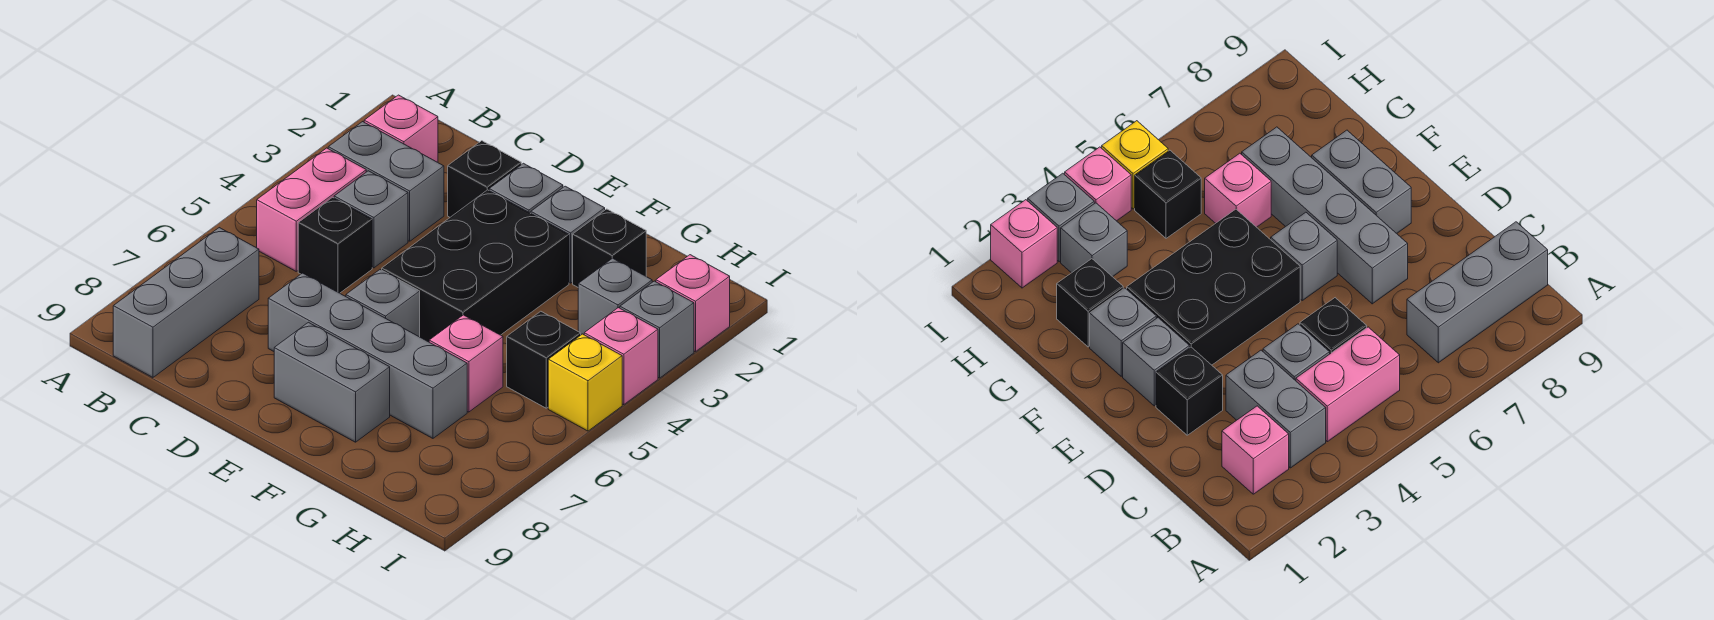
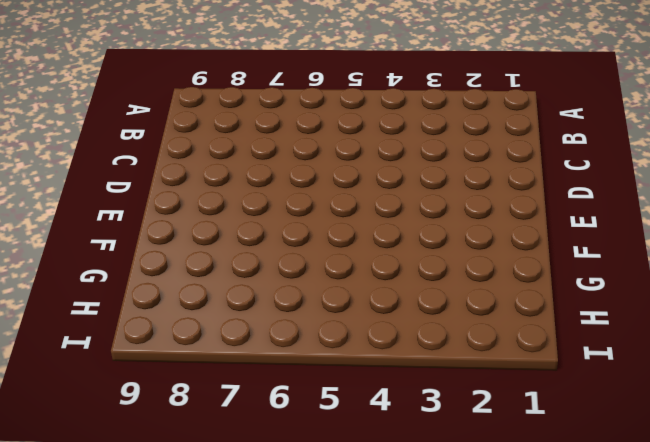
none -> pink 1x1 brick [364,95,438,162]
none -> grey 1x2 brick [328,122,444,241]
none -> pink 1x2 brick [257,148,366,271]

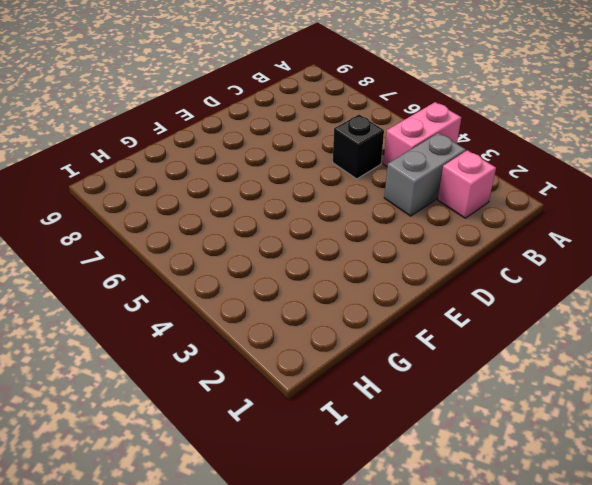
pink 1x2 brick [384,102,461,167] -> pink 1x2 brick turned to [257,148,366,271]
none -> grey 1x3 brick [113,228,259,377]
none -> grey 1x1 brick [334,171,408,268]
none -> black 1x1 brick [448,141,521,217]

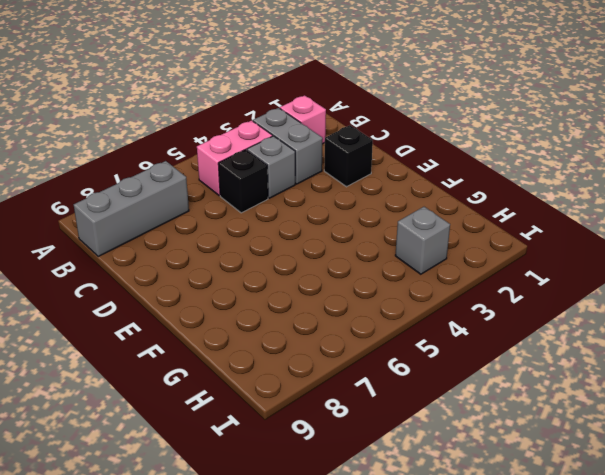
none -> grey 1x4 brick [268,273,467,438]
none -> grey 1x1 brick [489,163,563,213]
none -> black 2x3 brick [382,190,569,342]

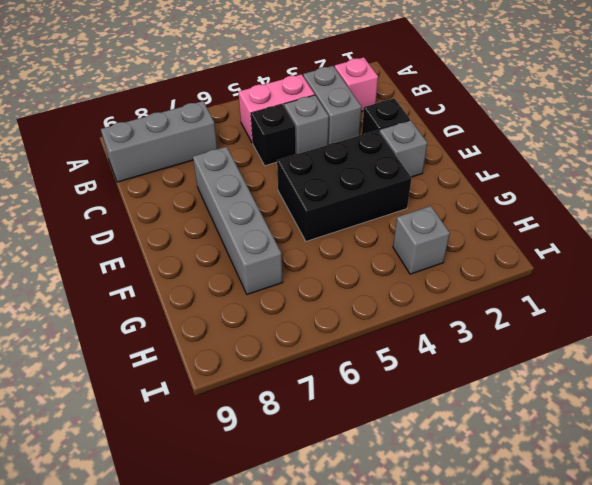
none -> grey 1x1 brick [346,270,420,337]
none -> grey 1x2 brick [274,322,390,442]
none -> grey 1x1 brick [531,186,605,283]

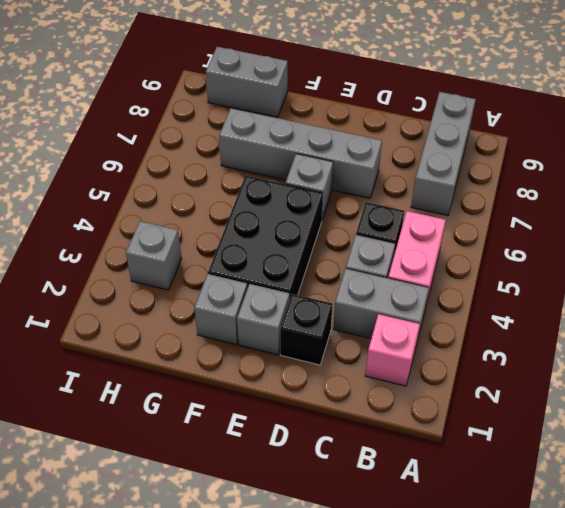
grey 1x2 brick [206,47,288,117] -> grey 1x2 brick moved to [274,322,390,442]
none -> black 1x1 brick [573,209,646,287]
none -> pink 1x1 brick [429,315,503,412]
none -> black 1x1 brick [507,311,581,408]

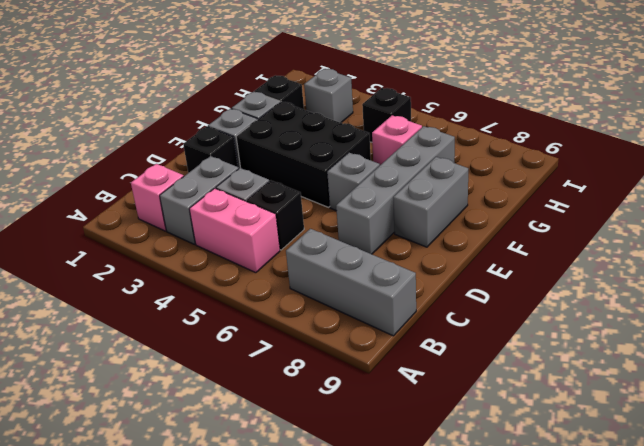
none -> pink 1x1 brick [656,255,730,352]
none -> grey 1x1 brick [620,281,694,378]
none -> pink 1x1 brick [584,308,658,405]

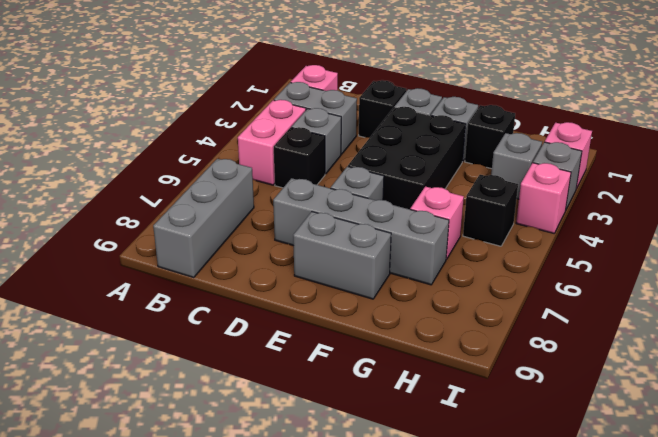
none -> yellow 1x1 brick [548,334,622,431]

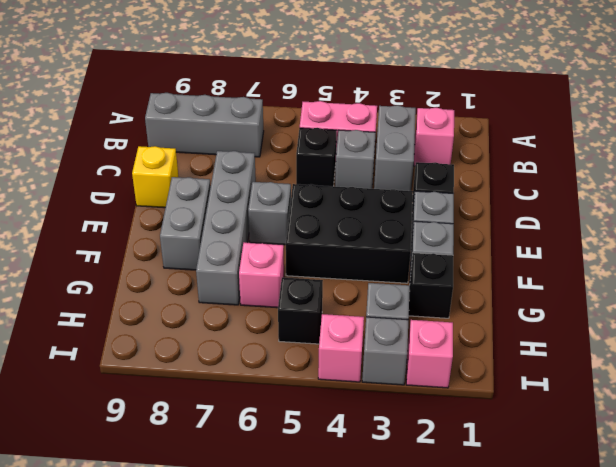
yellow 1x1 brick [132,146,178,208] -> yellow 1x1 brick moved to [548,334,622,431]

